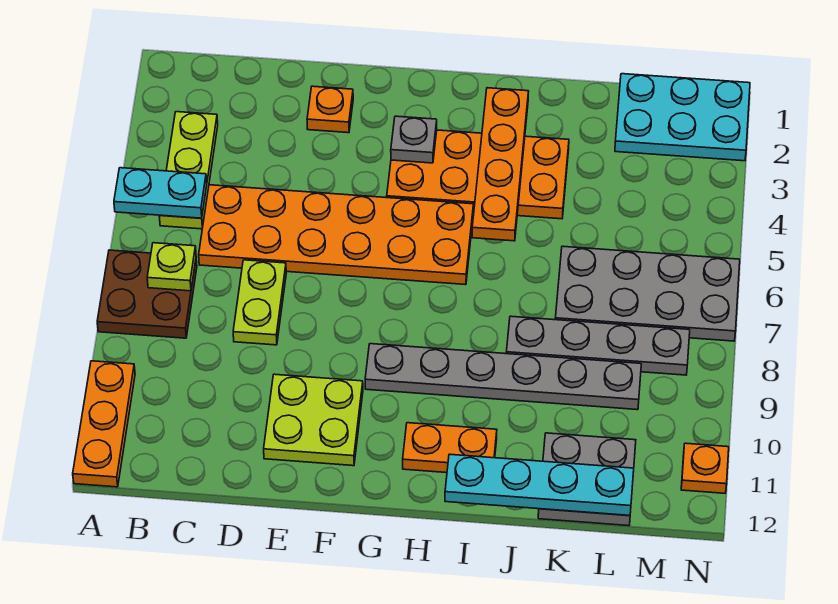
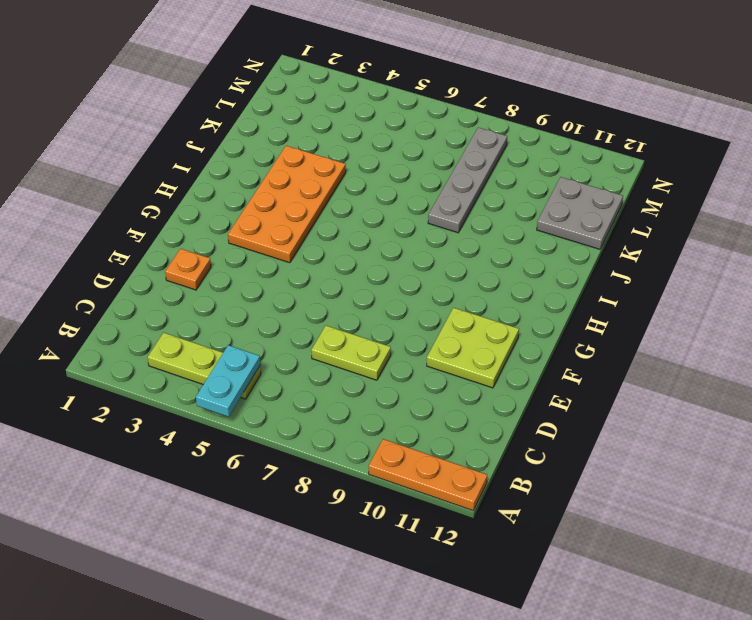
none -> brown 2x2 plate [97,250,197,338]
none -> orange 2x6 plate [199,185,473,285]
none -> grey 1x6 plate [365,344,641,410]

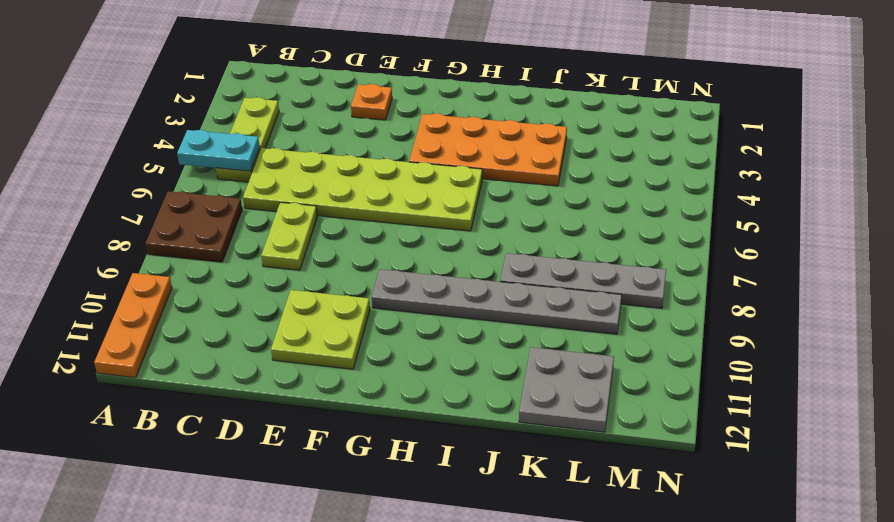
lime 2x6 plate [243,148,482,231] -> orange 2x6 plate [199,185,473,285]
none -> orange 1x2 plate [403,423,497,473]
none -> grey 2x4 plate [555,246,740,341]
none -> cyan 2x3 plate [615,74,750,161]

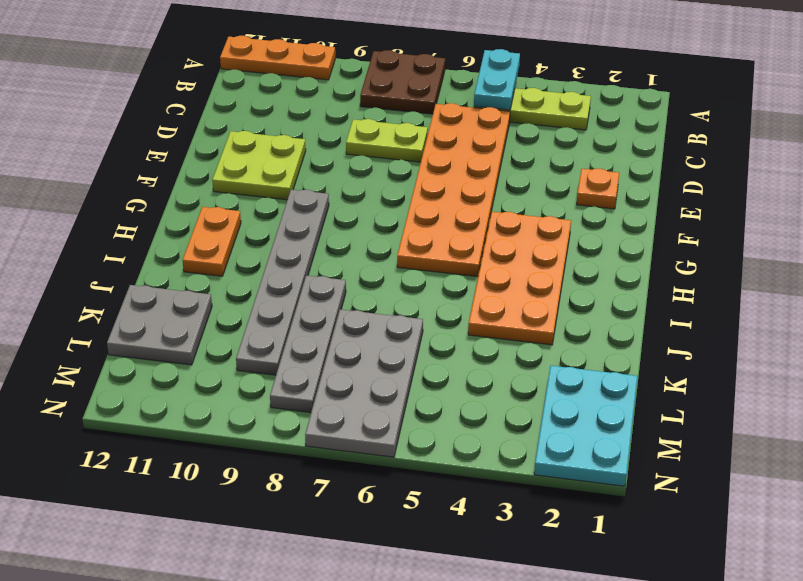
none -> orange 1x1 plate [681,443,729,493]
none -> lime 1x1 plate [147,243,196,291]
none -> grey 1x1 plate [391,116,437,163]

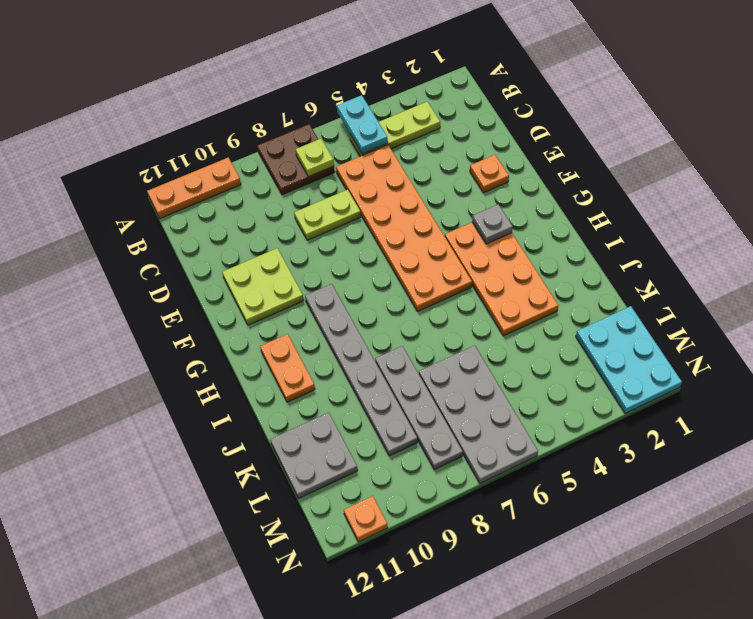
none -> orange 1x4 plate [472,88,529,241]
none -> cyan 1x4 plate [445,454,634,515]

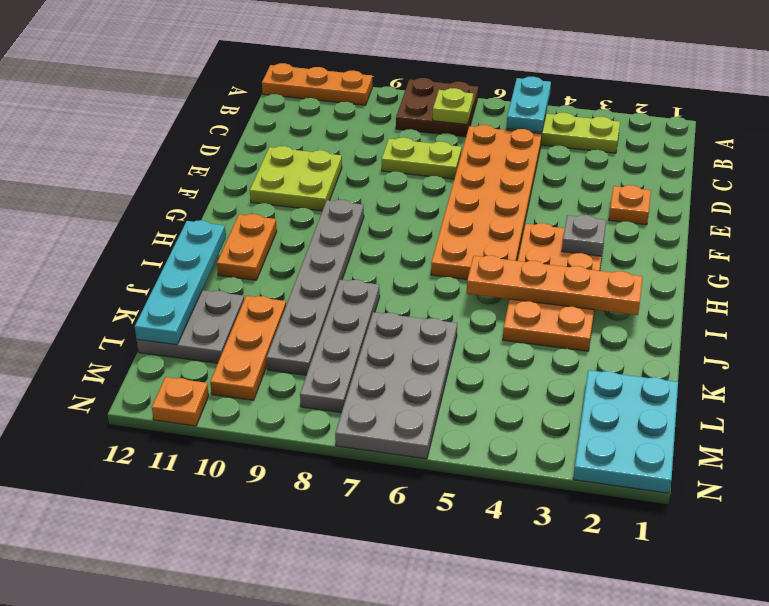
orange 1x3 plate [210,296,286,400] -> none

